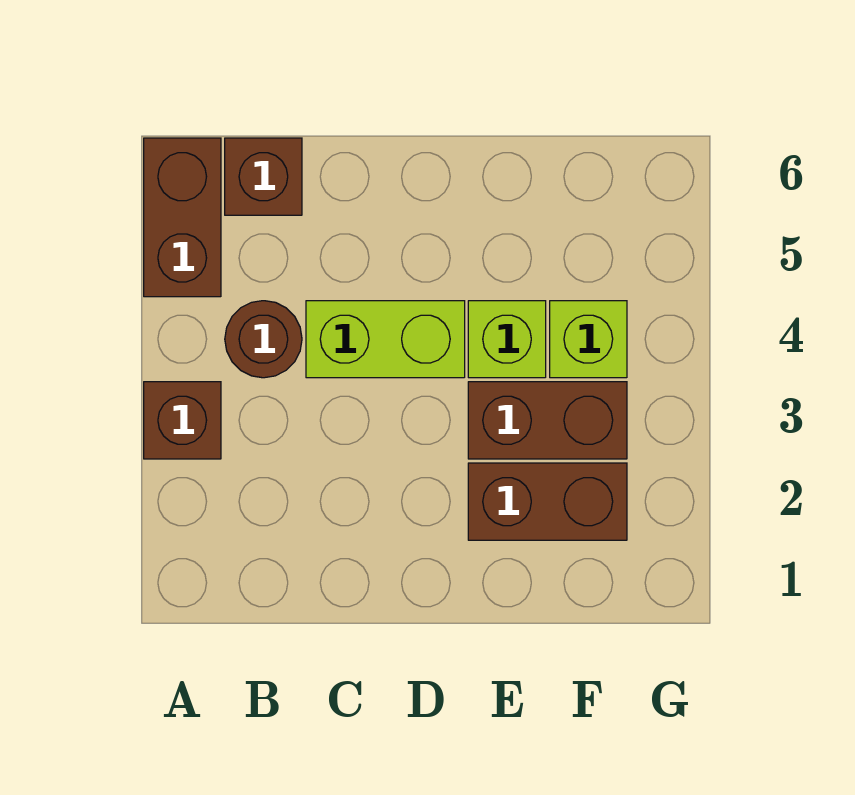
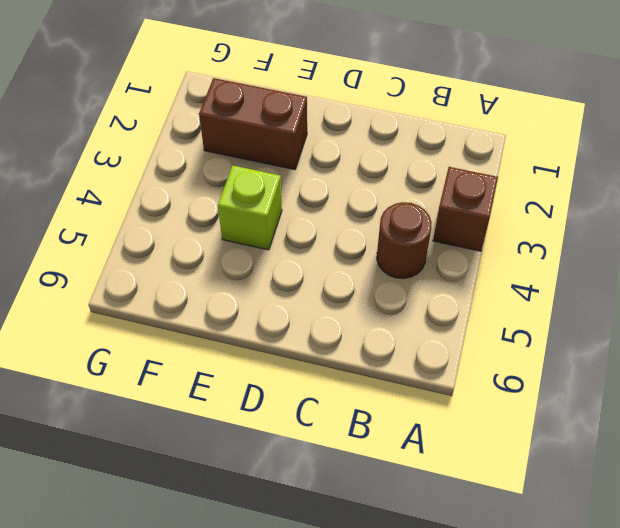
none -> brown 1x2 brick [144,138,221,297]
none -> brown 1x1 brick [225,138,302,215]

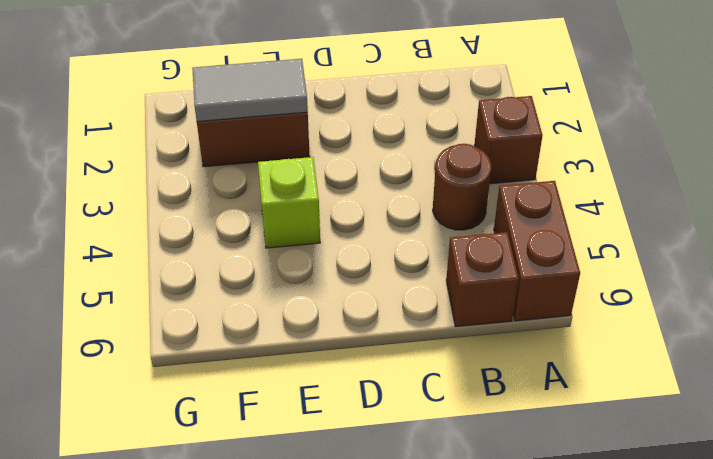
grey 1x2 tile [192,59,308,122] -> none
none -> lime 1x2 brick [306,301,465,378]
none -> brown 1x2 brick [468,382,627,459]

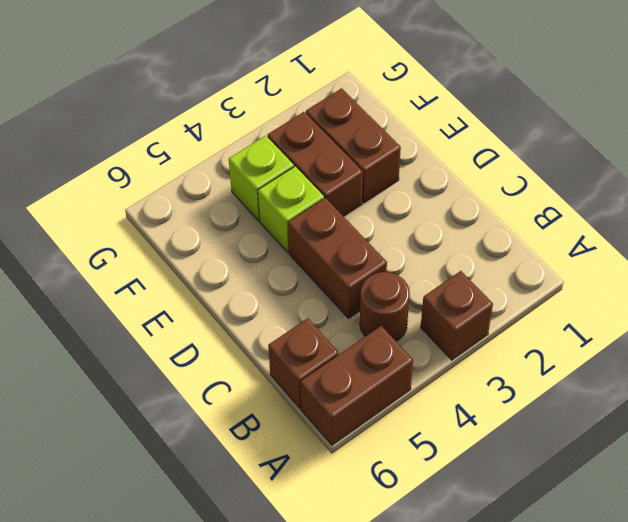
brown 1x2 brick [288,198,387,318] -> lime 1x2 brick [306,301,465,378]

